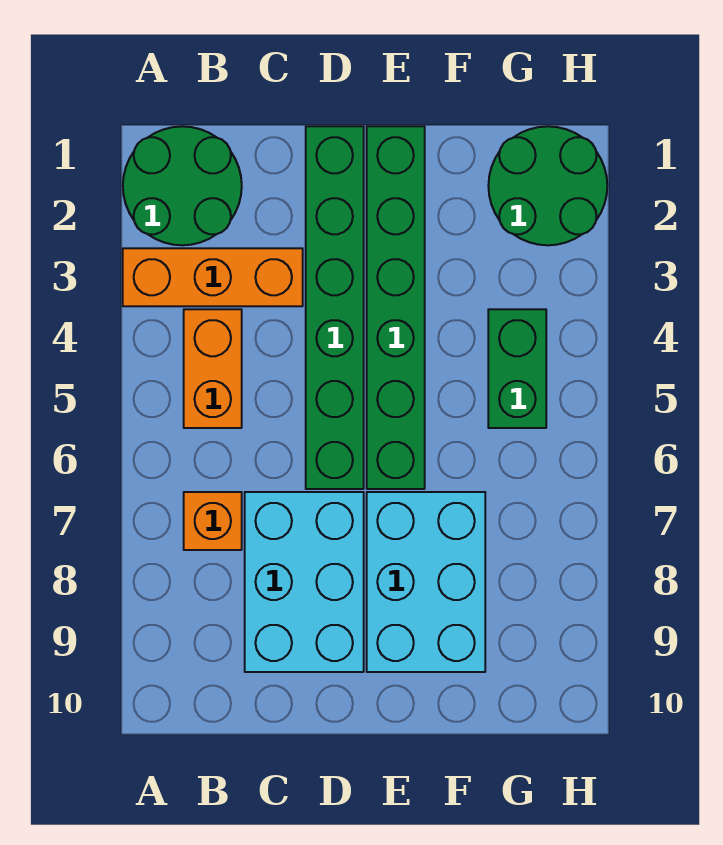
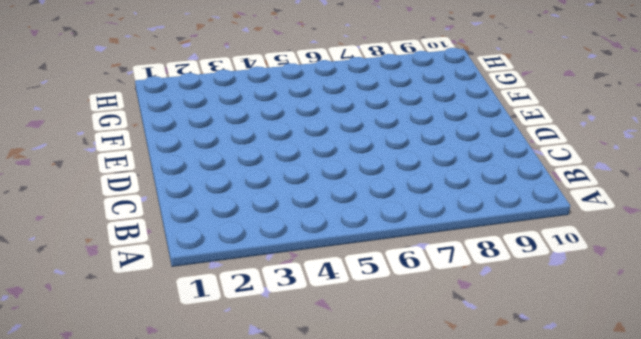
none -> green 2x2 round brick [123,126,242,245]
none -> orange 1x3 brick [123,248,303,306]

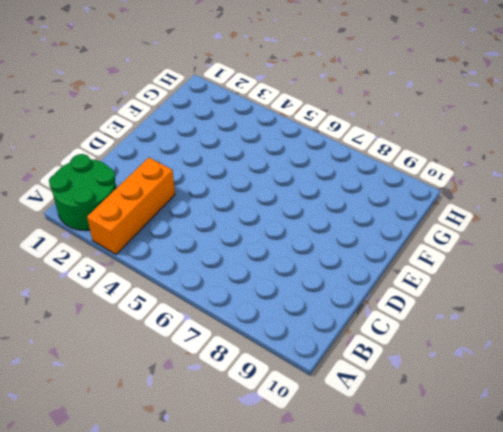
none -> orange 1x2 brick [184,309,242,428]
none -> orange 1x1 brick [184,492,242,550]

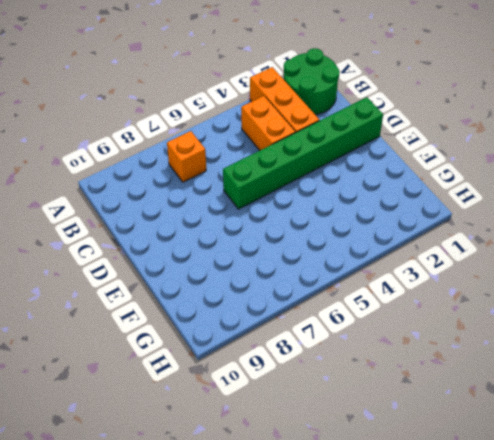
orange 1x2 brick [241,96,295,150] -> orange 1x2 brick turned to [184,309,242,428]
none -> cyan 2x3 brick [245,492,364,672]
none -> green 1x6 brick [367,126,425,489]

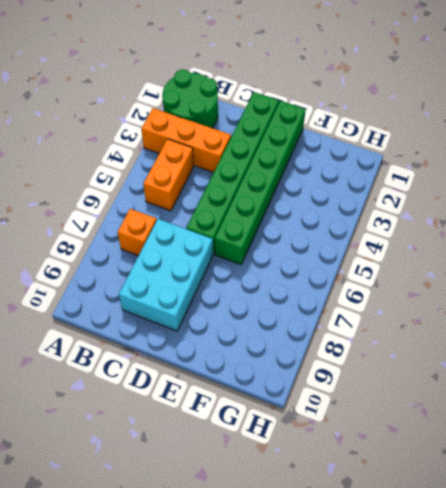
none -> cyan 2x3 brick [367,492,485,672]
none -> green 2x2 round brick [488,126,607,245]

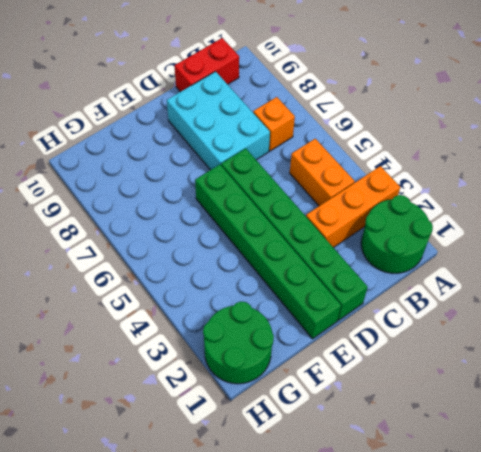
red 1x2 brick [175,38,239,92] -> none
none -> cyan 2x3 brick [367,492,485,672]
none -> green 1x2 brick [488,309,546,428]

